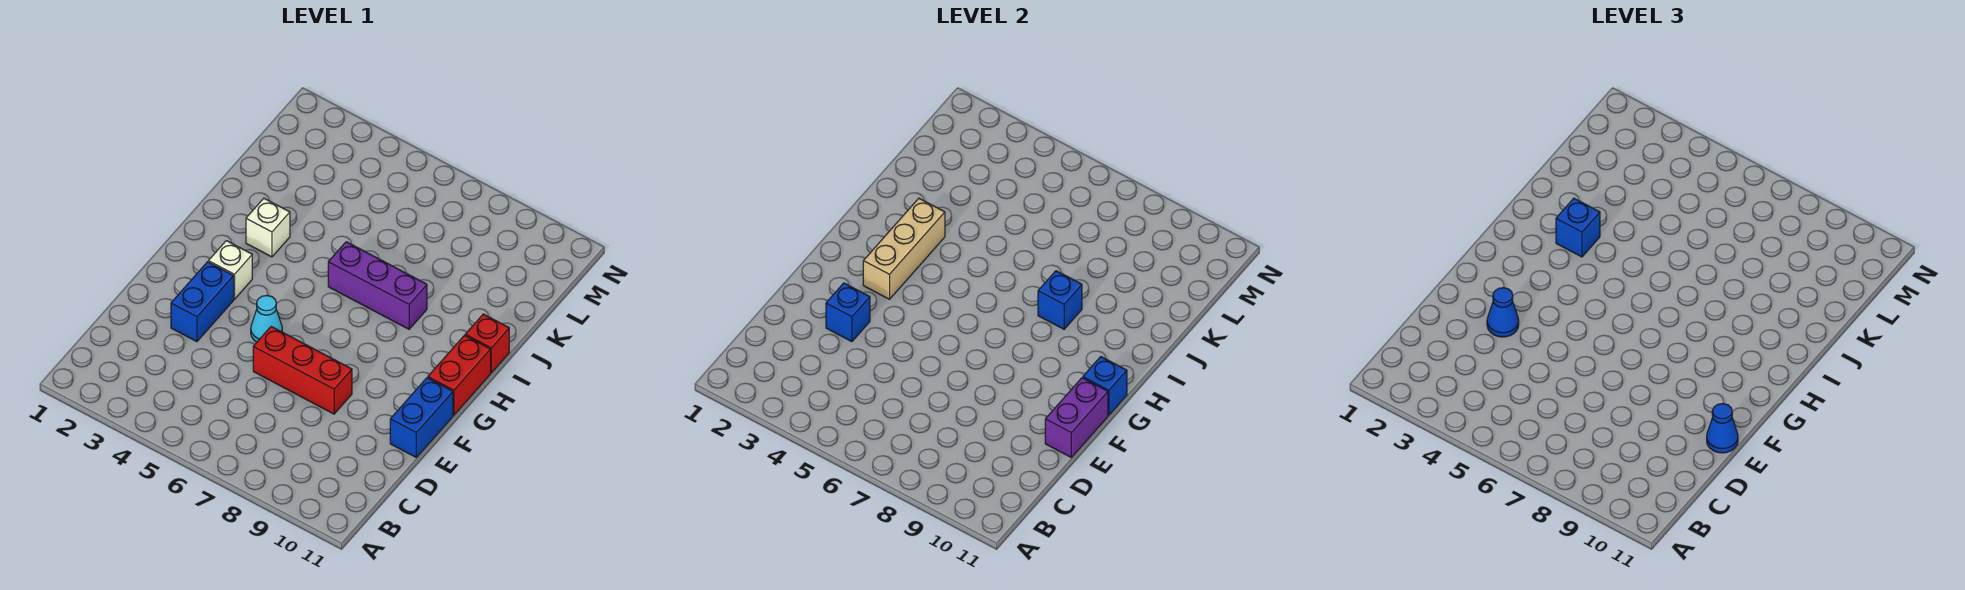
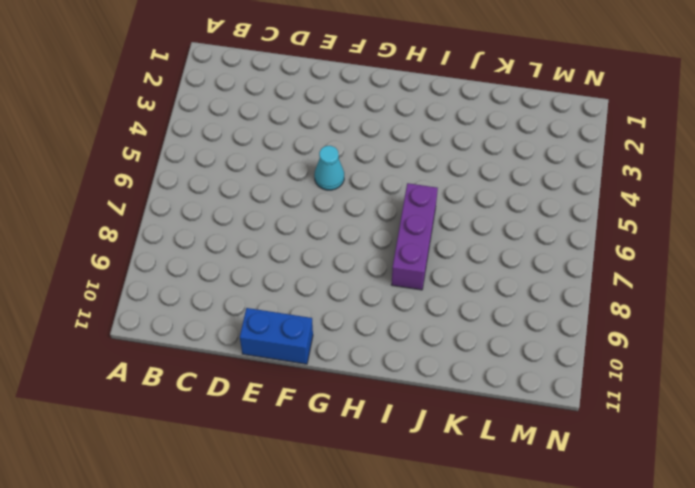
none -> blue 1x2 brick [171,262,234,342]
none -> red 1x3 brick [253,327,352,414]
none -> white 1x1 brick [208,241,252,299]

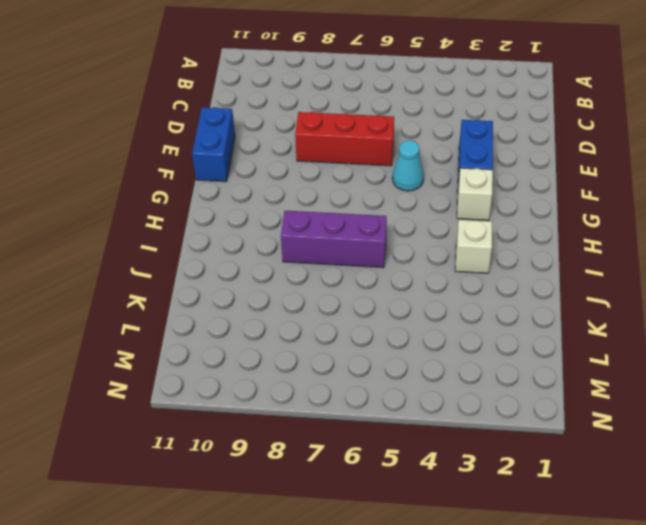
none -> red 1x2 brick [428,335,491,415]
none -> red 1x1 brick [465,314,509,373]
none -> blue 1x1 brick [826,283,870,342]

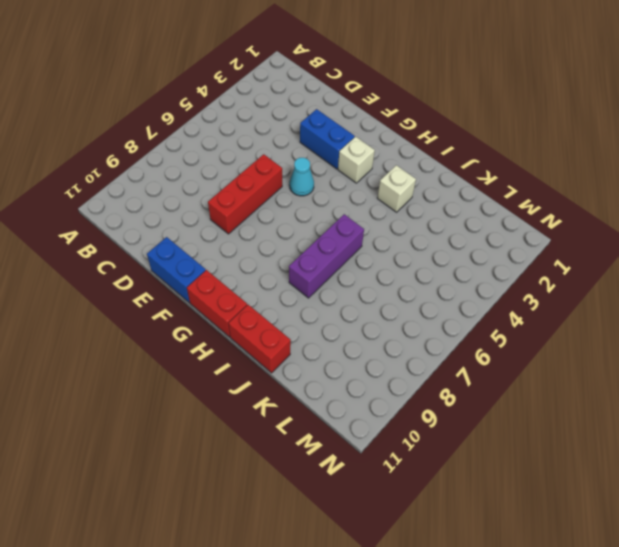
red 1x2 brick [228,305,291,373] -> red 1x1 brick [465,314,509,373]
none -> blue 1x1 brick [826,283,870,342]
none -> purple 1x2 brick [1045,378,1108,457]
none -> tan 1x3 brick [863,198,945,299]

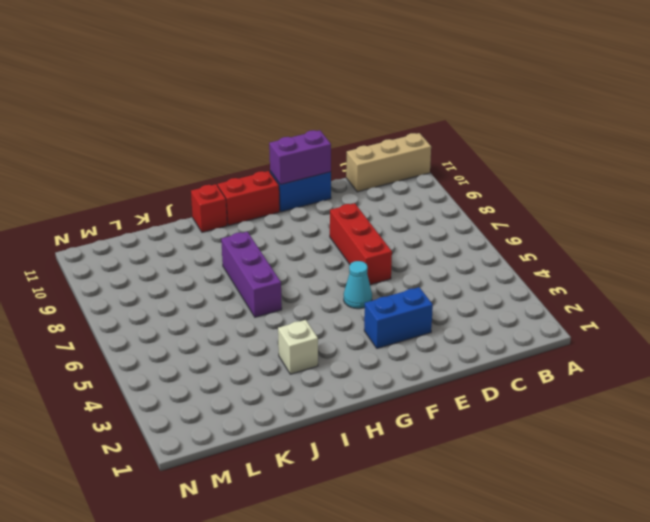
tan 1x3 brick [346,133,431,192] -> tan 1x3 brick moved to [863,198,945,299]
none -> white 1x1 brick [208,241,252,299]
none -> blue 1x1 brick [826,283,870,342]
none -> blue 1x1 brick [1083,357,1127,415]

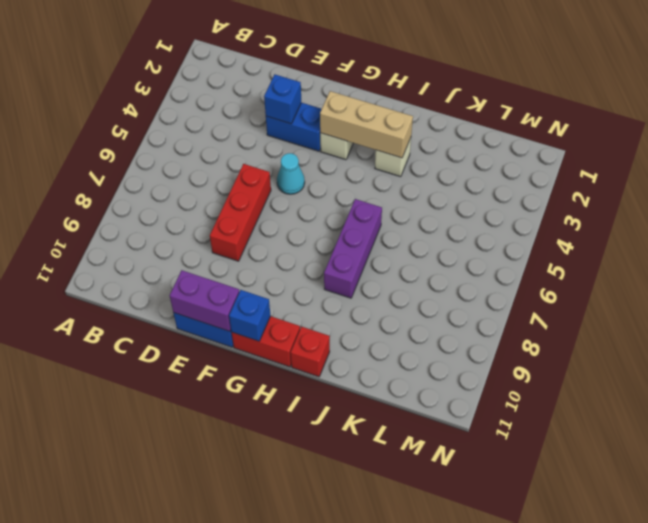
none -> blue 1x1 brick [1038,271,1082,329]
none -> blue 1x1 cone [1487,288,1519,337]
none -> blue 1x1 cone [1707,404,1738,453]

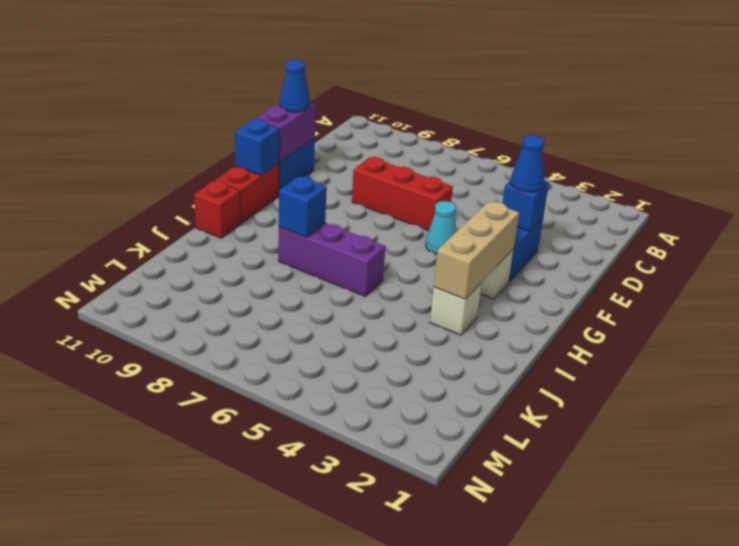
none -> blue 1x1 brick [1556,198,1600,257]

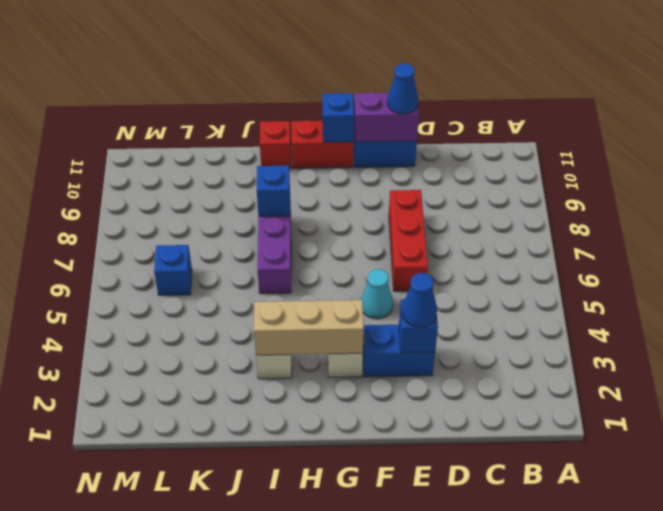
blue 1x1 brick [154,245,192,295] -> blue 1x1 brick moved to [1556,198,1600,257]

